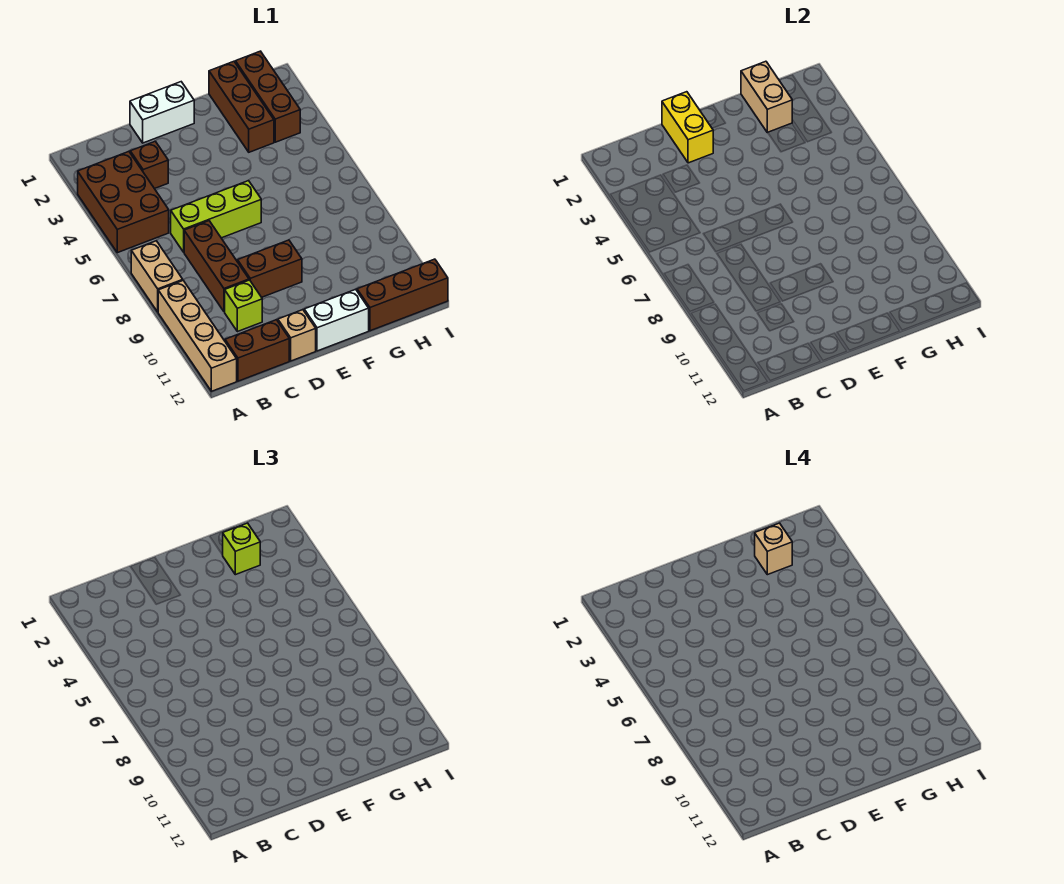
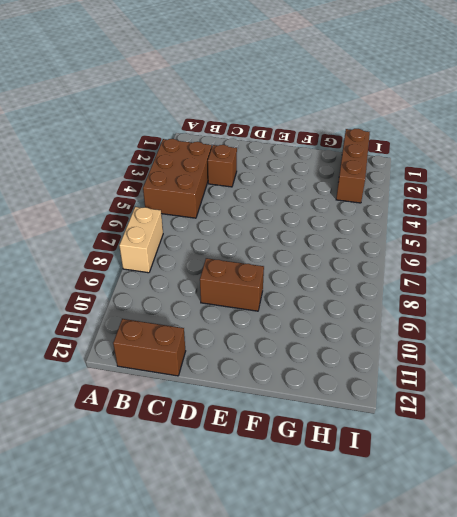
none -> tan 1x4 brick [158,281,237,391]
none -> lime 1x3 brick [171,181,261,252]
none -> brown 1x3 brick [184,221,249,312]

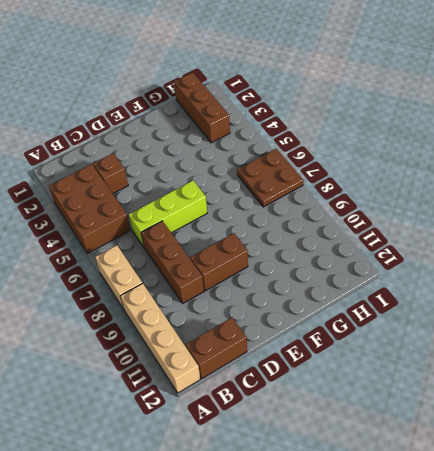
brown 2x2 plate [237,149,303,207] -> none
none -> lime 1x1 brick [225,280,262,332]
none -> white 1x2 brick [130,82,194,143]
none -> tan 1x1 brick [278,310,316,361]

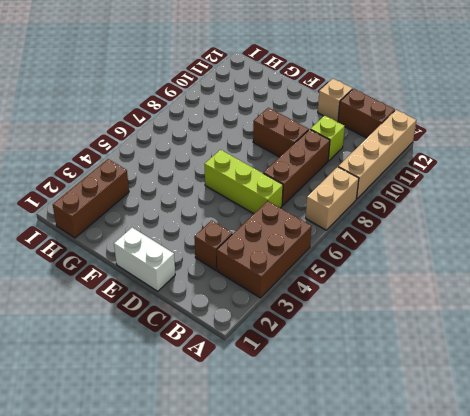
none -> white 1x2 brick [304,289,369,351]
none -> brown 1x3 brick [209,61,274,152]
none -> brown 1x3 brick [357,259,448,331]

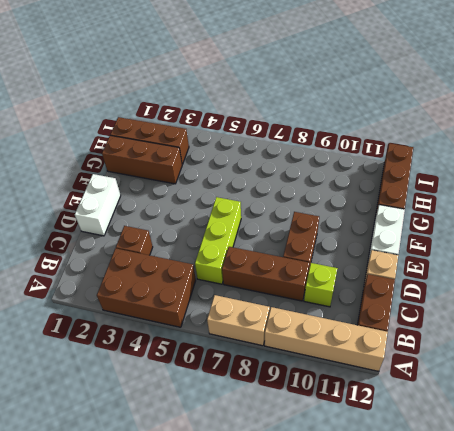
none -> yellow 1x2 brick [662,92,713,163]
none -> tan 1x2 brick [741,61,792,133]
none -> lime 1x1 brick [223,523,260,575]

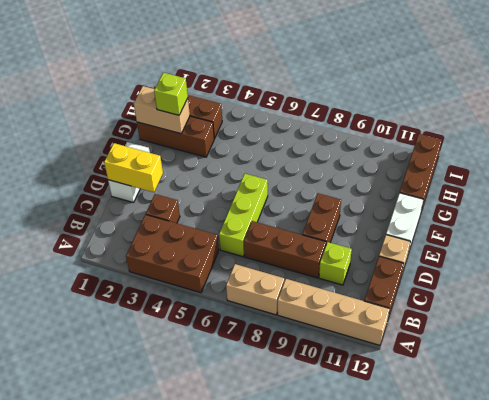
none -> tan 1x1 brick [755,523,792,575]

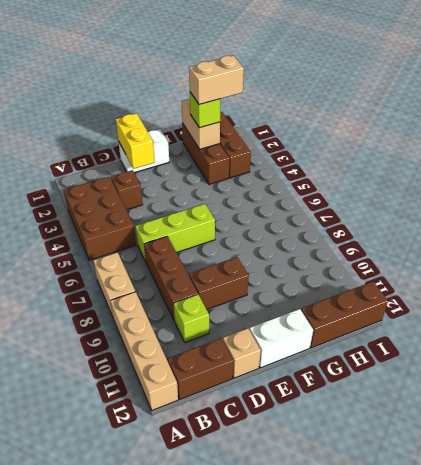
tan 1x2 brick [189,56,244,104] -> tan 1x1 brick [755,523,792,575]

